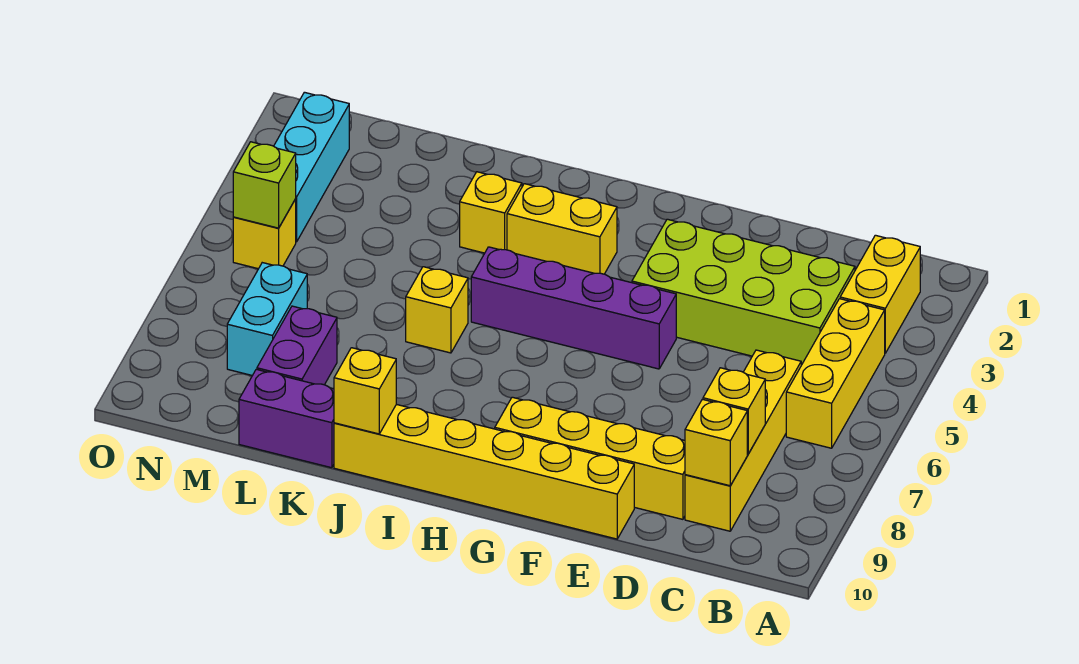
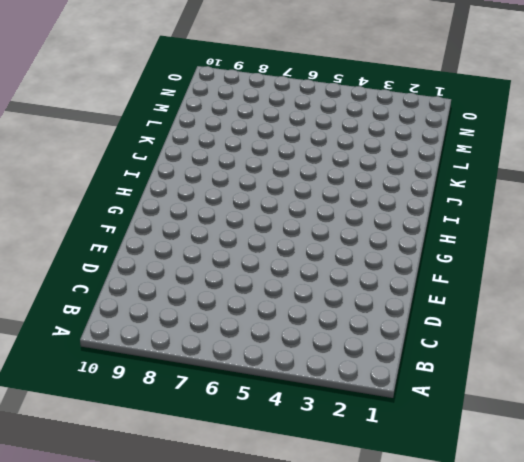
none -> yellow 1x2 brick [840,235,920,353]
none -> yellow 1x3 brick [786,299,885,448]
none -> lime 2x4 brick [632,219,855,365]

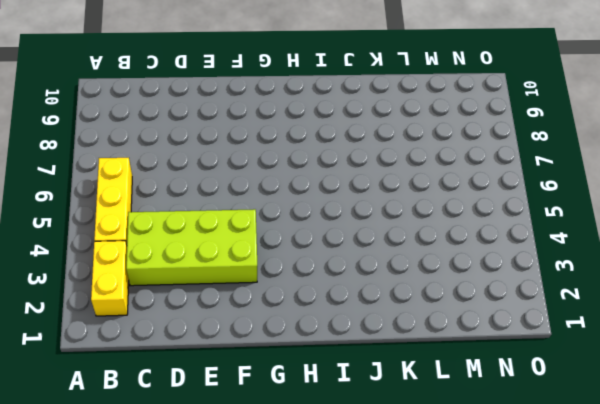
none -> yellow 1x4 brick [685,350,801,531]
none -> yellow 1x4 brick [495,397,685,519]
none -> yellow 1x6 brick [334,404,634,539]

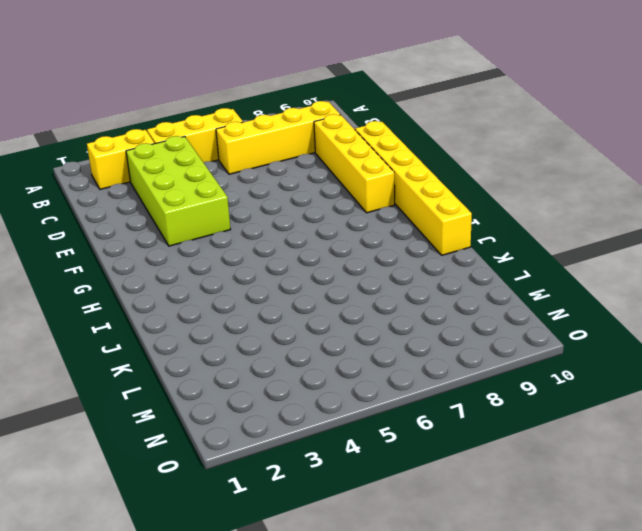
none -> purple 1x4 brick [471,247,676,369]
none -> yellow 1x2 brick [507,184,617,274]
none -> yellow 1x1 brick [460,172,522,253]

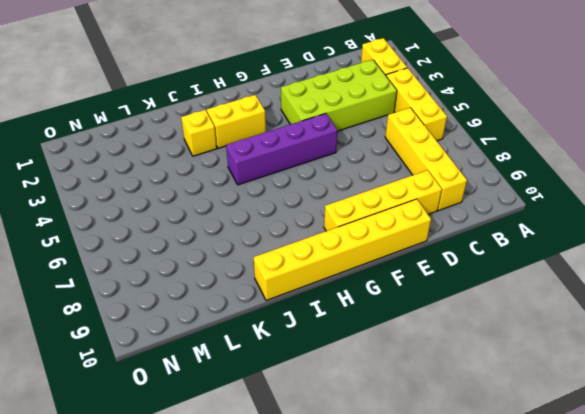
none -> yellow 1x1 brick [406,267,468,353]
none -> purple 1x2 brick [239,369,334,468]
none -> purple 1x2 brick [257,306,337,385]

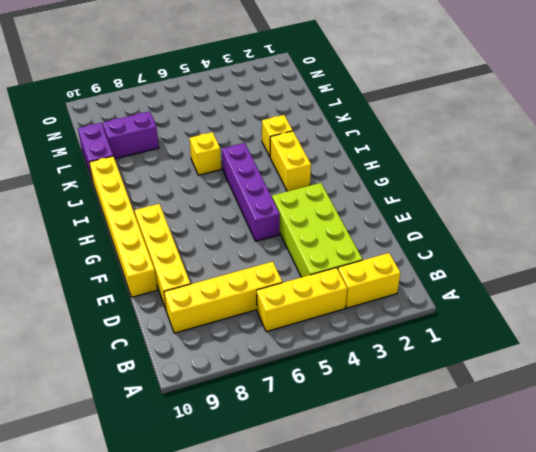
none -> cyan 1x2 brick [227,263,307,376]
none -> cyan 1x3 brick [274,92,349,242]
none -> yellow 1x1 brick [233,199,296,269]

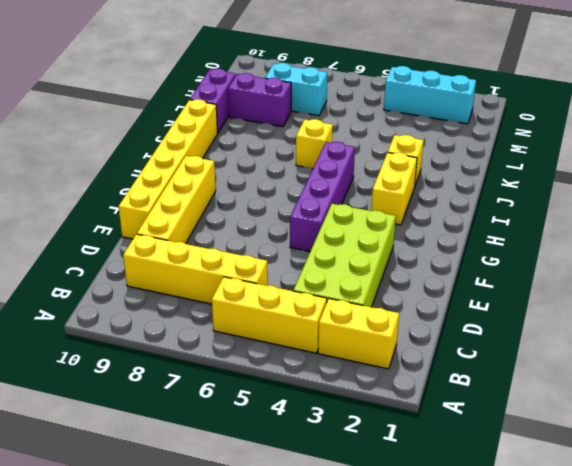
none -> yellow 1x1 brick [233,199,296,269]
none -> yellow 1x1 brick [703,368,765,454]
none -> yellow 1x1 brick [685,399,747,486]

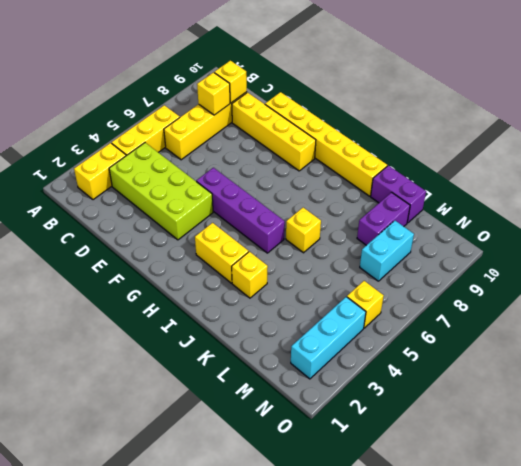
none -> yellow 1x1 brick [334,348,396,434]
none -> lime 1x1 brick [233,142,296,228]

